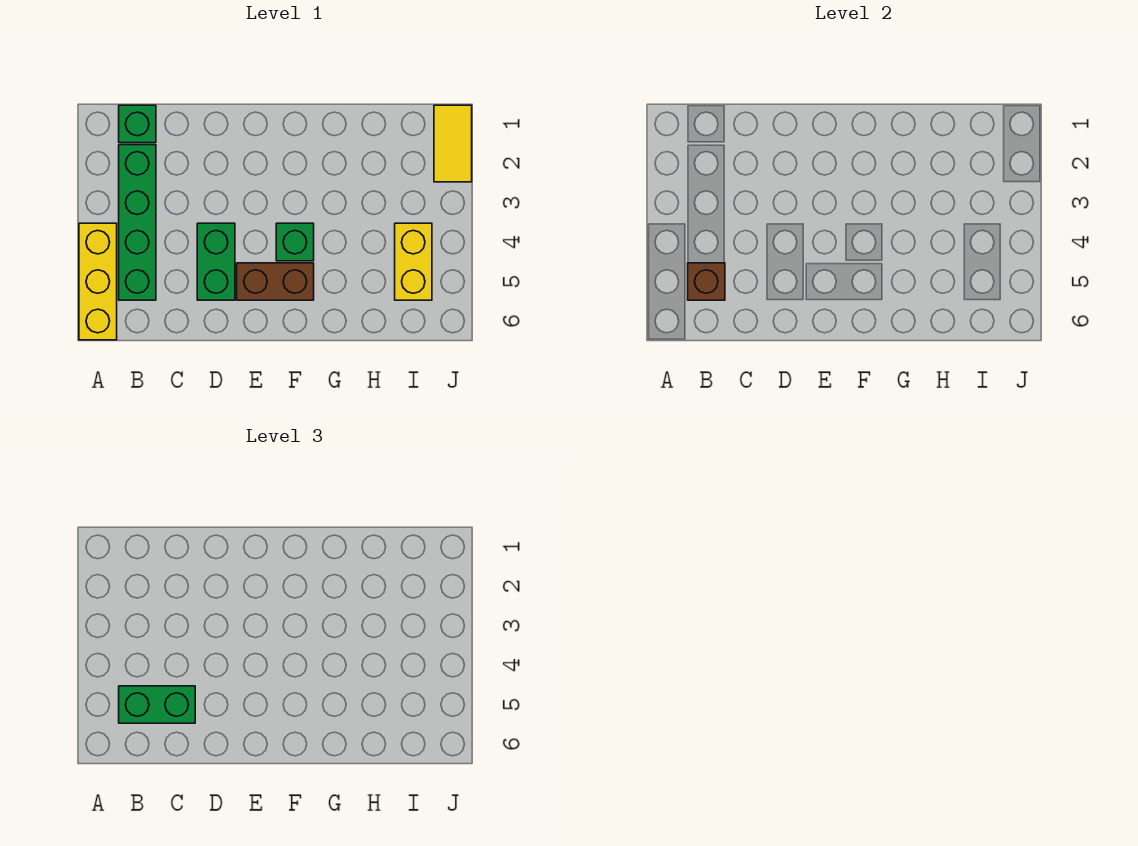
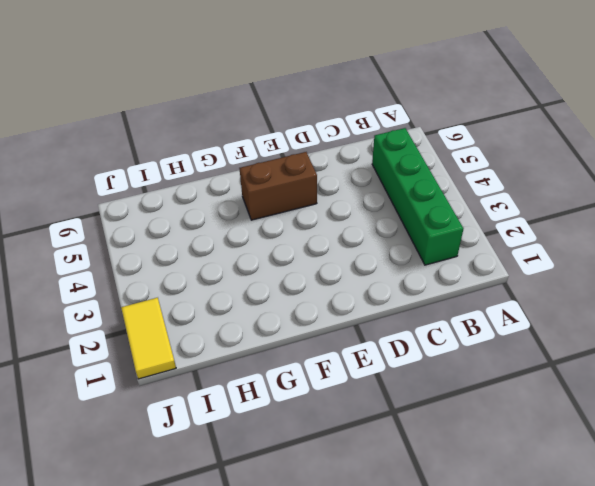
none -> yellow 1x3 brick [79,223,117,340]
none -> green 1x1 brick [119,105,156,143]

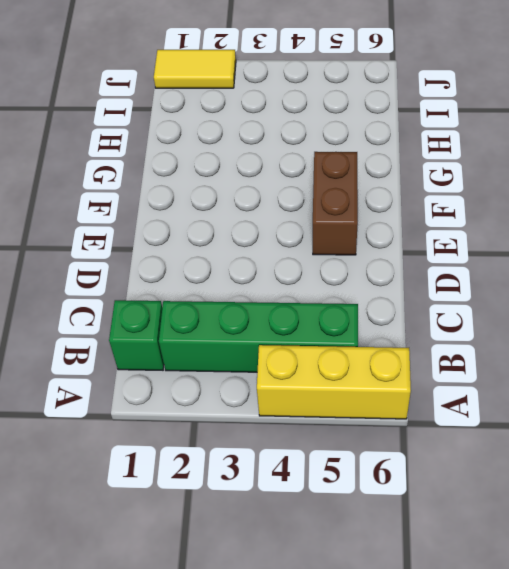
none -> green 1x2 brick [197,223,235,300]
none -> green 1x1 brick [276,223,314,261]

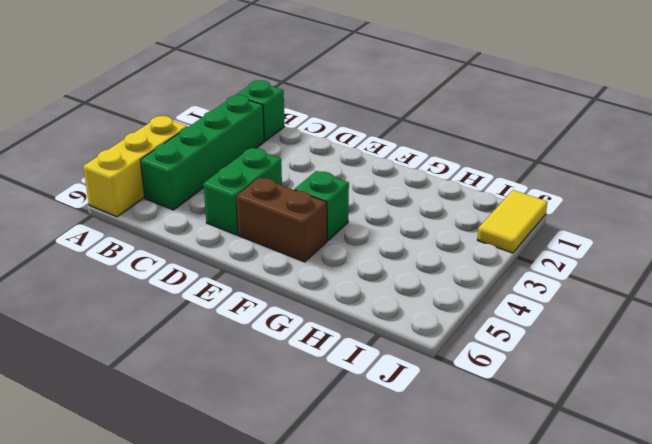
none -> yellow 1x2 brick [395,223,432,300]
none -> brown 1x1 brick [688,263,725,300]

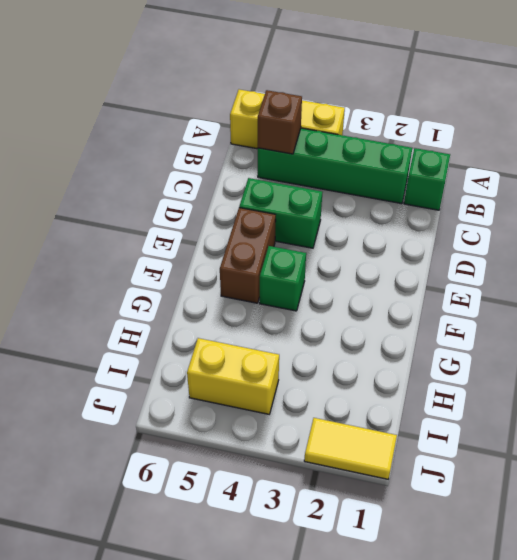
none -> green 1x2 brick [119,686,195,723]

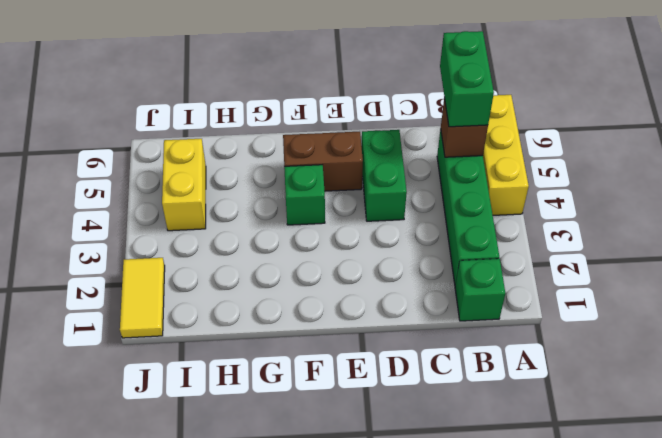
green 1x2 brick [440,31,494,127] -> green 1x2 brick turned to [119,686,195,723]

